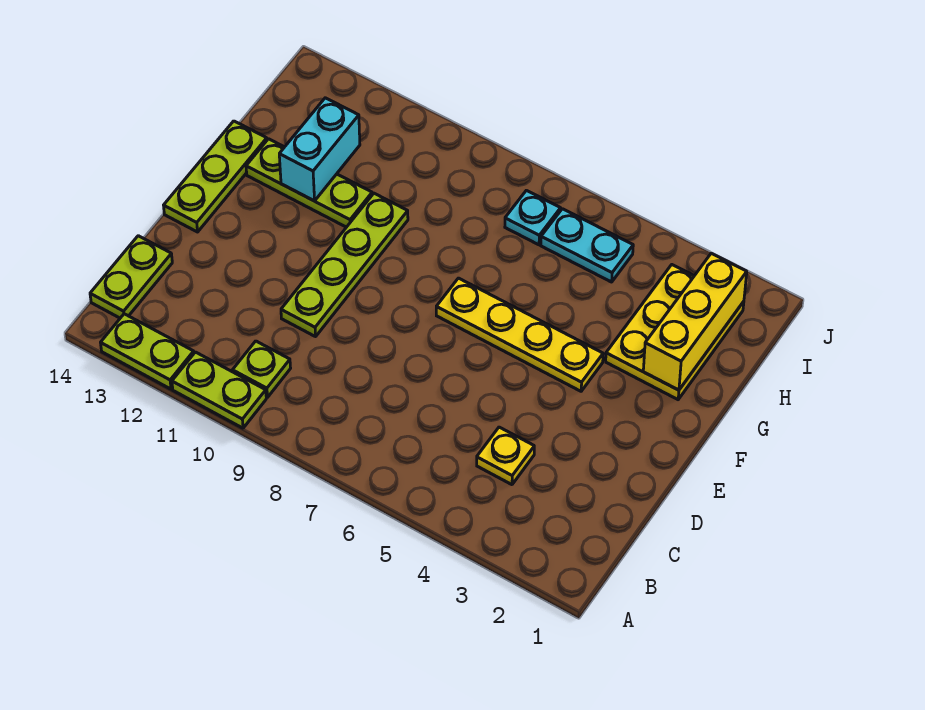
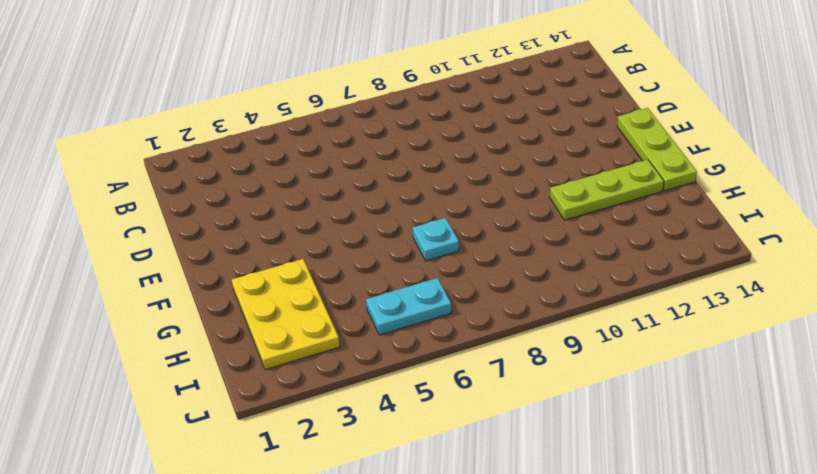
cyan 1x1 plate [413,218,459,261] -> cyan 1x1 plate moved to [505,190,561,245]
none -> lime 1x2 plate [172,352,266,428]
none -> lime 1x2 plate [101,314,194,389]
none -> lime 1x1 plate [233,341,291,397]

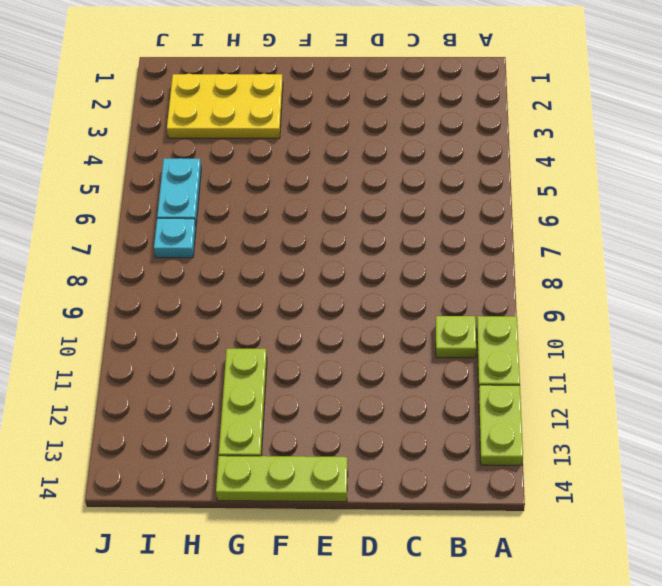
none -> lime 1x2 plate [90,236,172,318]
none -> yellow 1x1 plate [477,427,534,485]
none -> lime 1x4 plate [281,193,408,337]

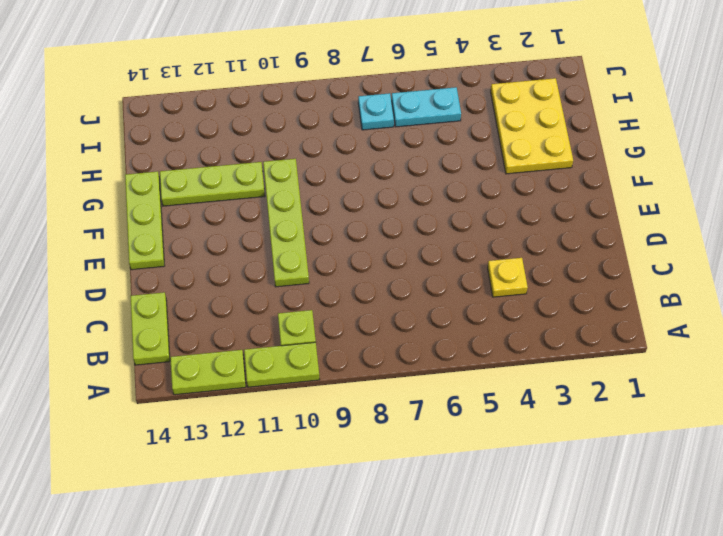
none -> yellow 1x4 plate [436,278,603,391]
none -> yellow 1x3 brick [643,253,747,390]
none -> cyan 1x2 brick [279,98,360,201]

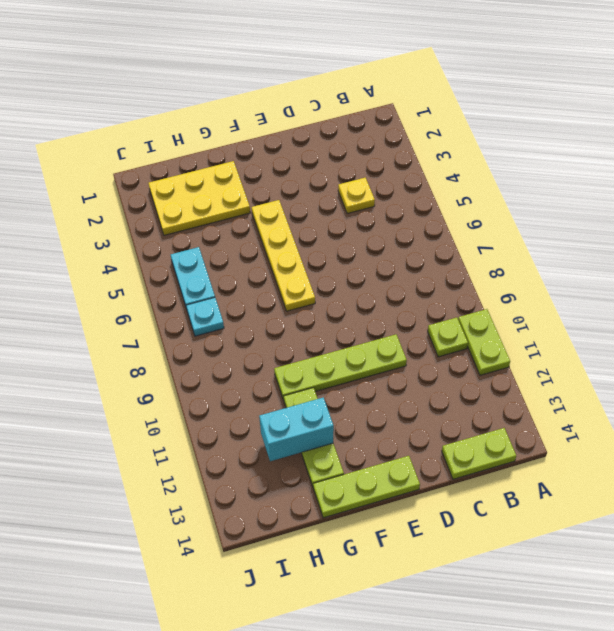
none -> lime 1x2 plate [101,314,194,389]
none -> yellow 1x3 brick [643,253,747,390]

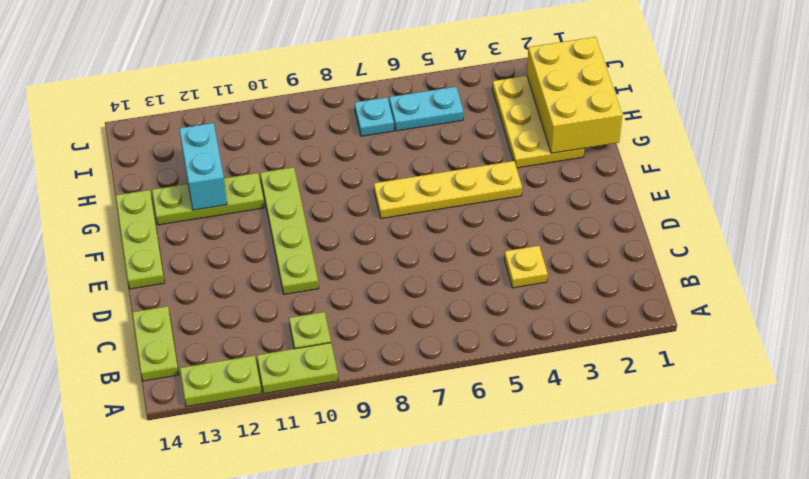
yellow 2x3 brick [527,37,622,153] -> yellow 1x3 brick [643,253,747,390]

